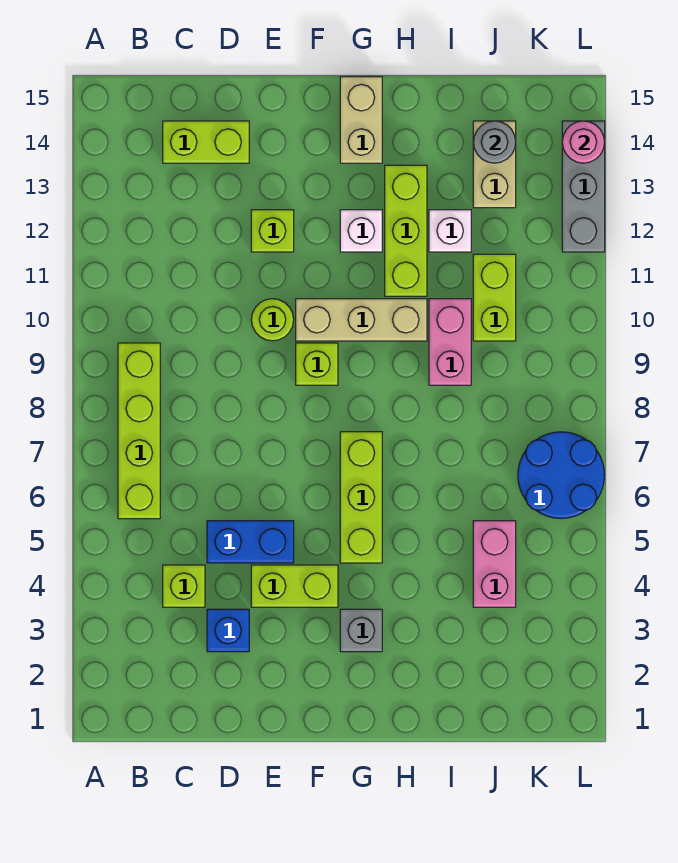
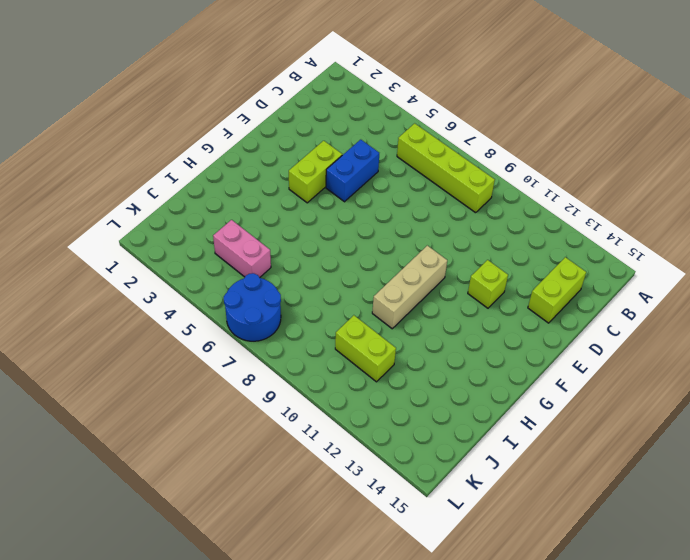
none -> lime 1x1 brick [163,565,205,607]
none -> blue 1x1 brick [207,609,249,652]
none -> lime 1x1 round brick [251,299,294,341]

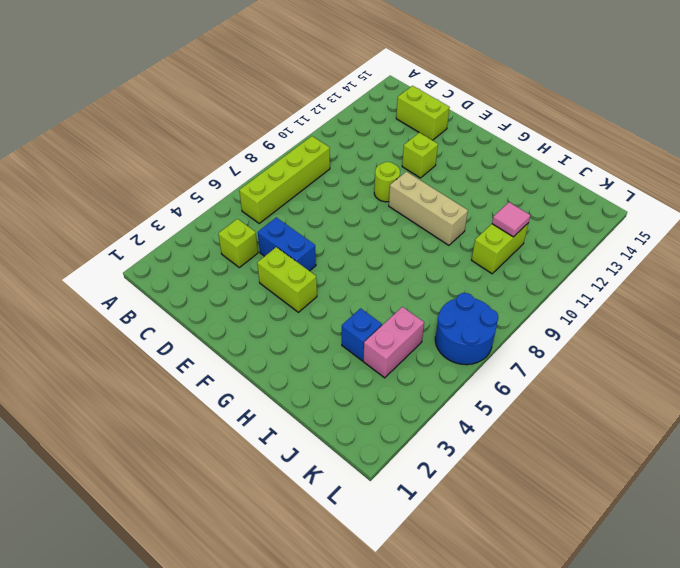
blue 1x1 brick [342,308,382,361] -> blue 1x1 brick moved to [207,609,249,652]
pink 1x1 tile [492,202,530,237] -> none
none -> lime 1x1 brick [296,343,338,385]
none -> grey 1x1 brick [340,609,382,652]
none -> lime 1x3 brick [340,432,382,563]

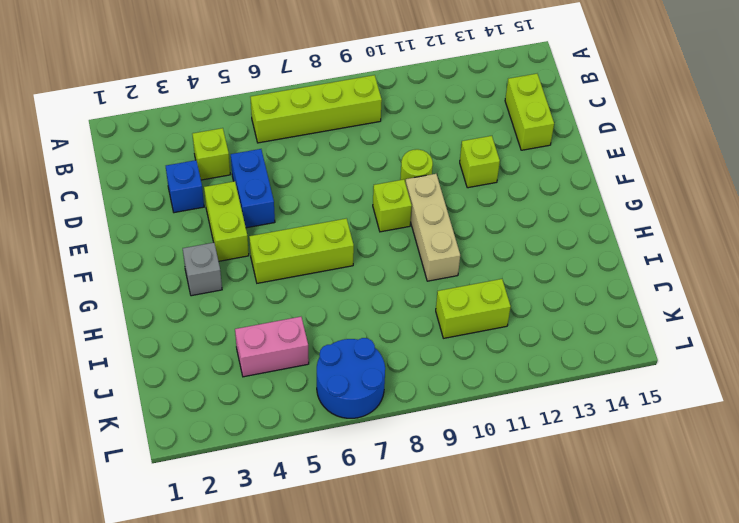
none -> white 1x1 brick [340,210,382,252]
none -> tan 1x2 brick [340,77,382,163]
none -> lime 1x3 brick [385,165,427,296]

